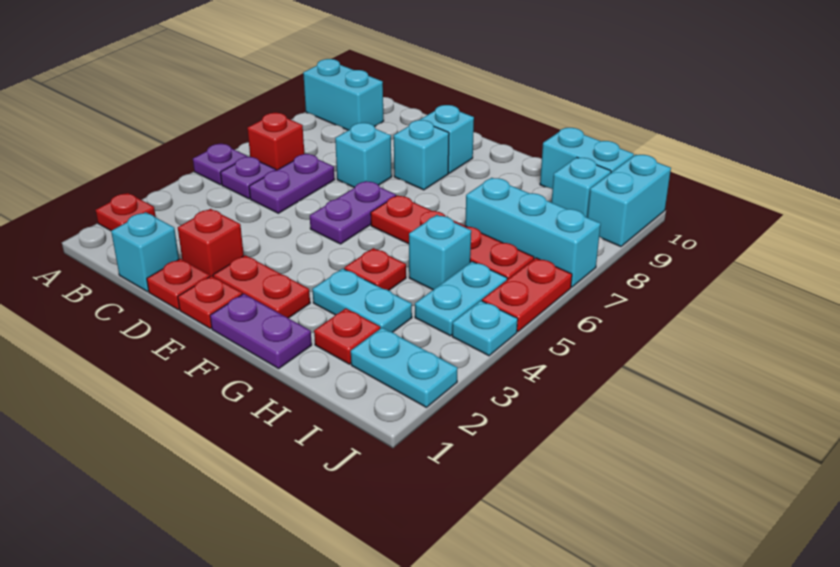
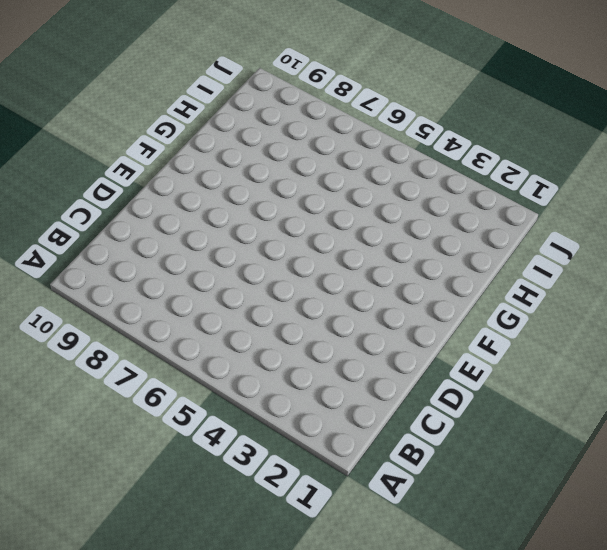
none -> red 1x1 plate [96,193,156,231]
none -> purple 1x1 plate [193,144,247,185]
none -> cyan 1x2 brick [303,59,384,130]

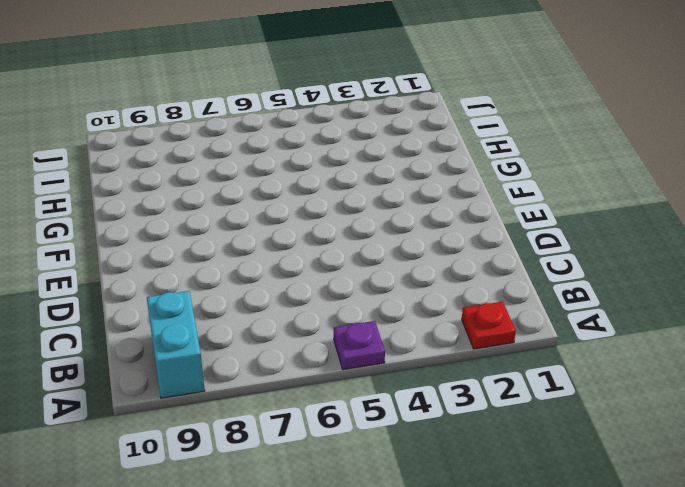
none -> purple 1x1 plate [220,157,276,199]
none -> red 1x1 brick [247,113,304,171]
none -> cyan 1x1 brick [111,212,179,292]

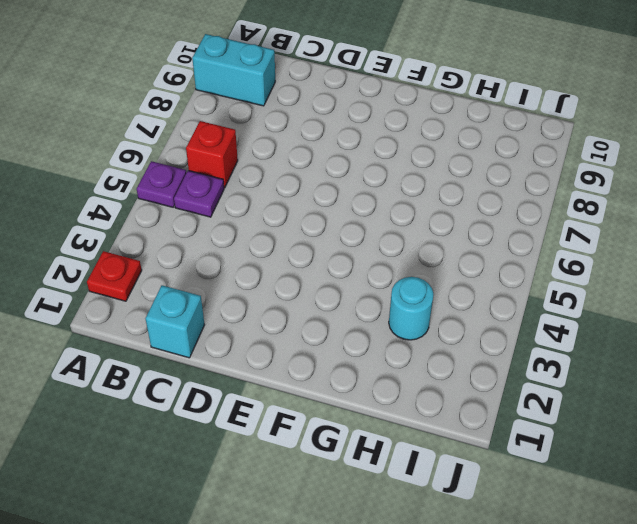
cyan 1x1 round brick [389,277,433,340] -> cyan 1x2 plate [312,269,412,332]
none -> purple 1x2 plate [249,154,334,213]
none -> red 1x1 plate [147,259,210,310]
none -> red 1x1 brick [178,209,244,276]

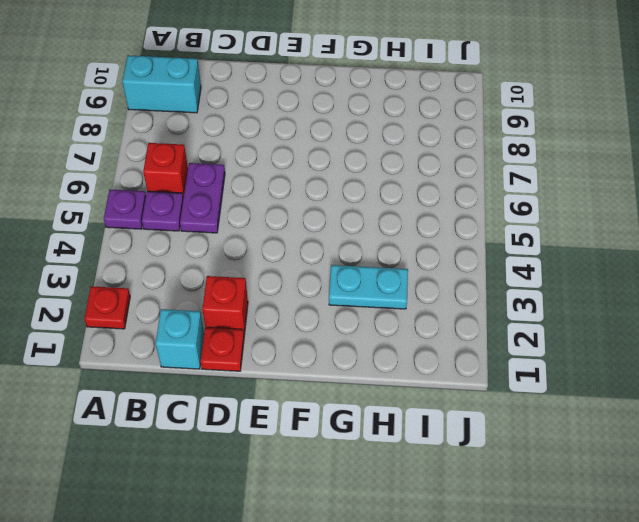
none -> cyan 1x1 brick [335,123,392,188]
none -> red 1x1 plate [178,276,242,329]
none -> red 1x2 plate [213,255,310,318]

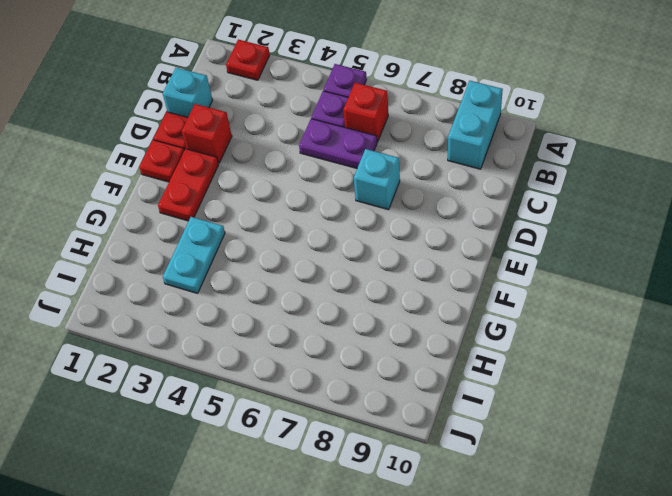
none -> purple 1x2 plate [310,181,396,244]
none -> cyan 1x1 brick [394,120,449,190]
none -> cyan 1x1 brick [420,105,474,173]

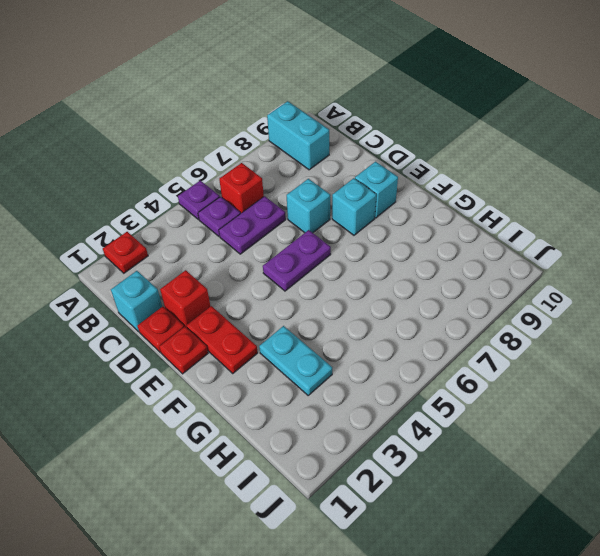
none -> purple 1x2 plate [210,294,312,369]
none -> red 1x4 plate [371,195,534,280]
none -> red 1x1 plate [344,248,406,290]

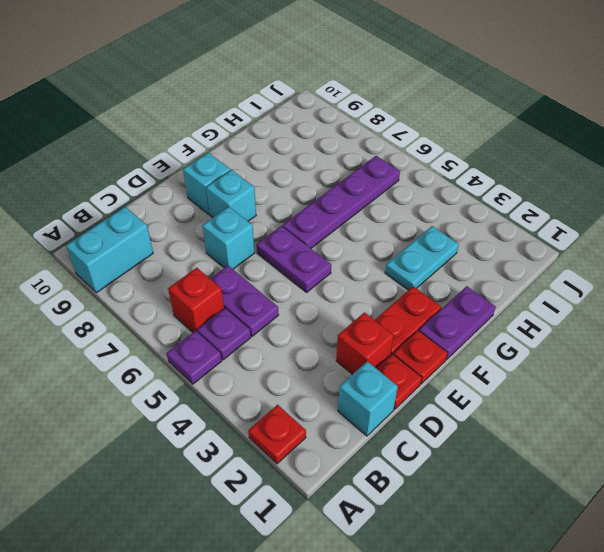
purple 1x4 plate [282,156,400,248] -> red 1x4 plate [371,195,534,280]
none -> red 1x1 plate [344,248,406,290]
none -> red 1x1 plate [314,308,380,364]
none -> cyan 1x1 brick [409,215,471,290]

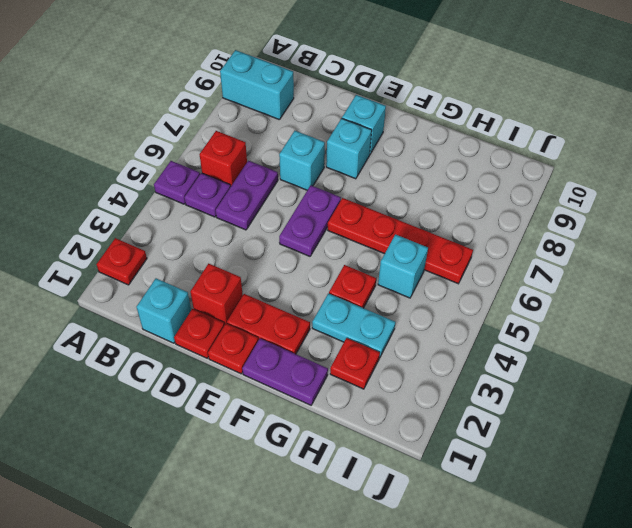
none -> cyan 1x3 brick [465,178,601,287]
none -> cyan 1x2 brick [540,128,634,189]
none -> cyan 1x2 plate [351,328,458,407]

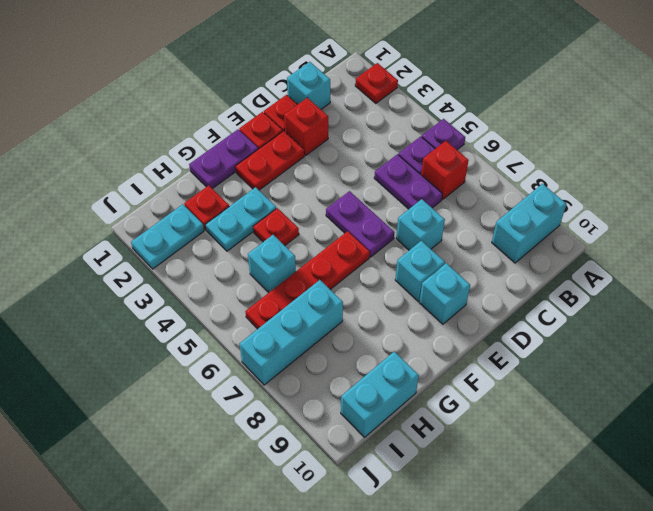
none -> cyan 1x2 plate [415,261,507,336]
none -> cyan 1x1 brick [551,157,611,217]
none -> cyan 1x1 plate [452,301,518,356]

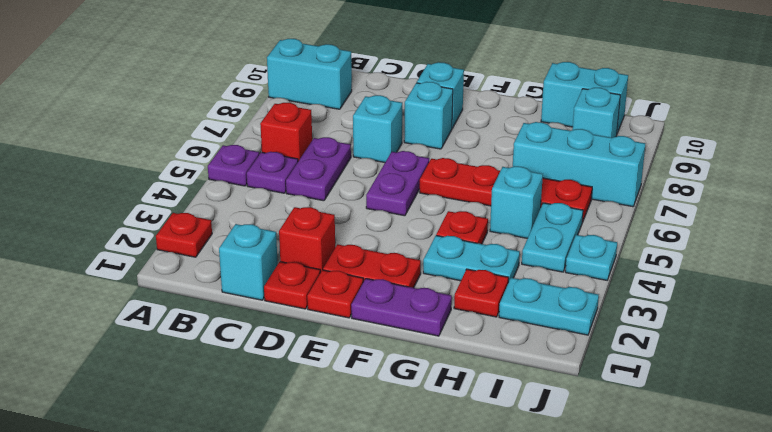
none -> red 1x2 plate [482,258,572,332]
none -> cyan 1x2 brick [587,154,671,247]

